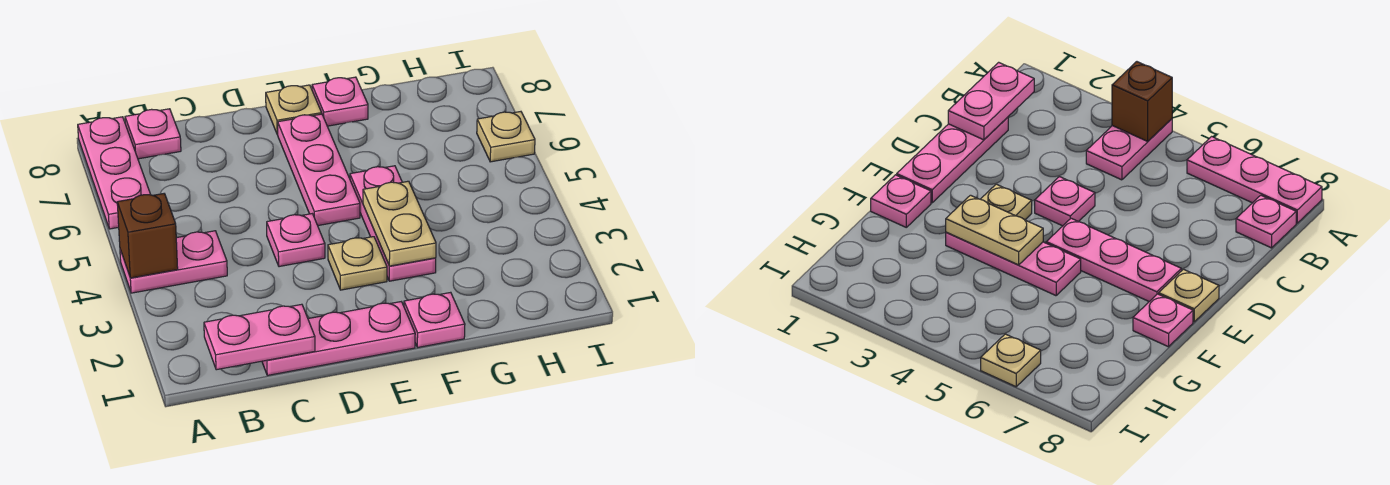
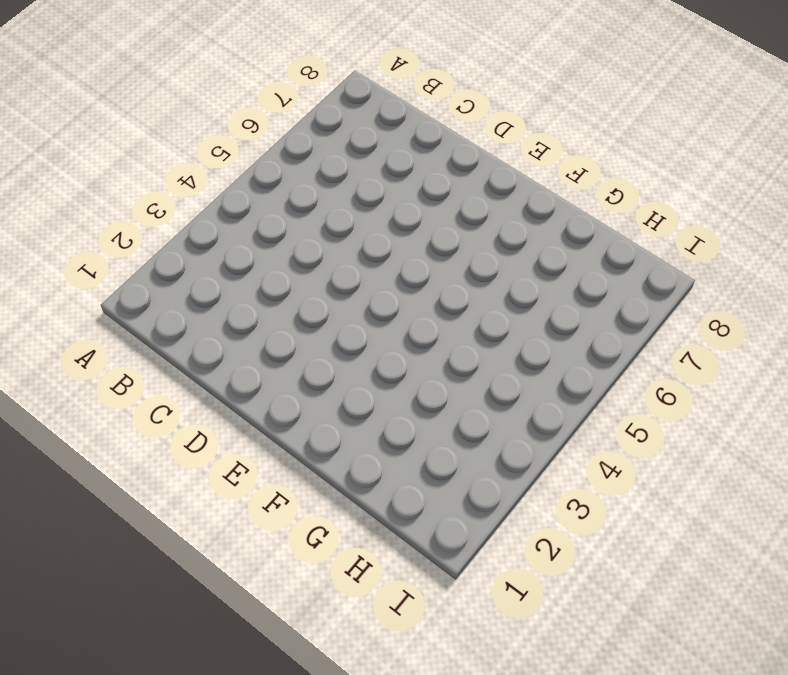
none -> pink 1x2 plate [120,231,227,293]
none -> pink 1x3 plate [78,117,150,229]
none -> pink 1x1 plate [125,109,181,159]

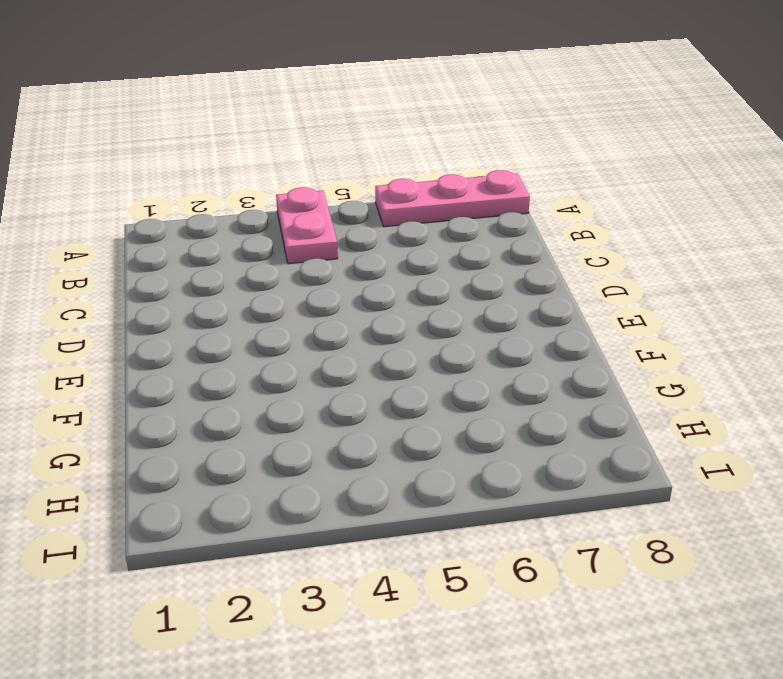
none -> pink 1x1 plate [125,109,181,159]
none -> pink 1x3 plate [262,302,415,375]
none -> pink 1x1 plate [267,214,325,267]

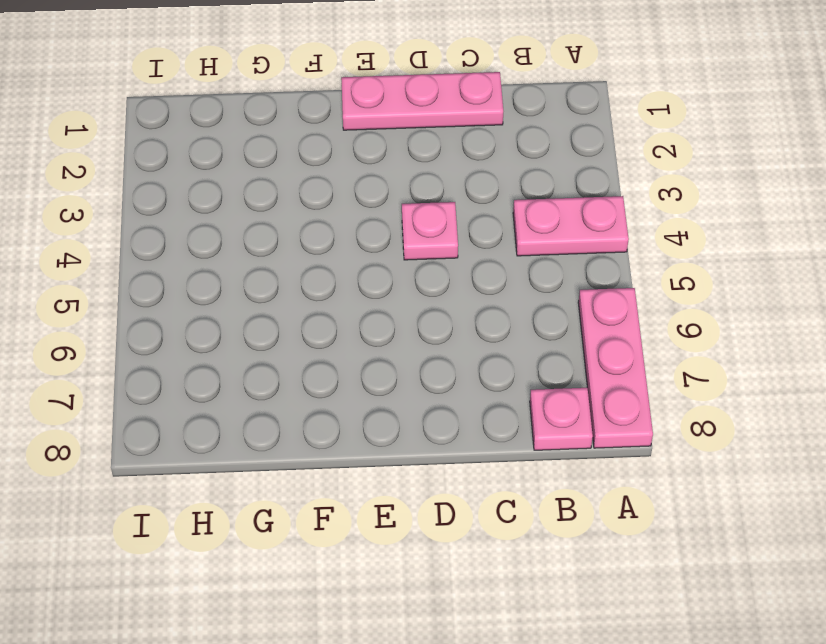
none -> tan 1x1 plate [328,237,387,290]
none -> pink 1x3 plate [277,114,360,225]
none -> tan 1x1 plate [266,85,322,134]

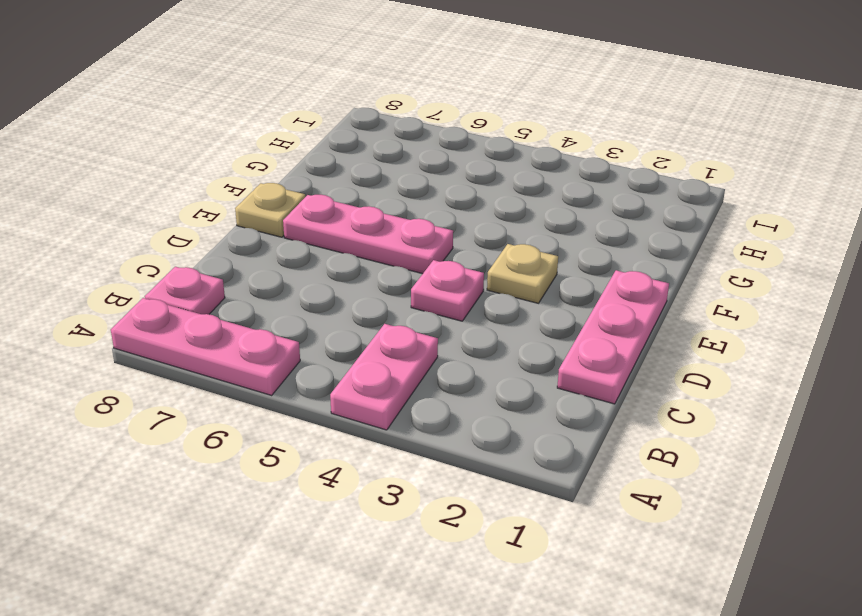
none -> pink 1x1 plate [404,292,465,348]
none -> pink 1x3 plate [350,166,436,281]
none -> pink 1x1 plate [312,77,368,126]

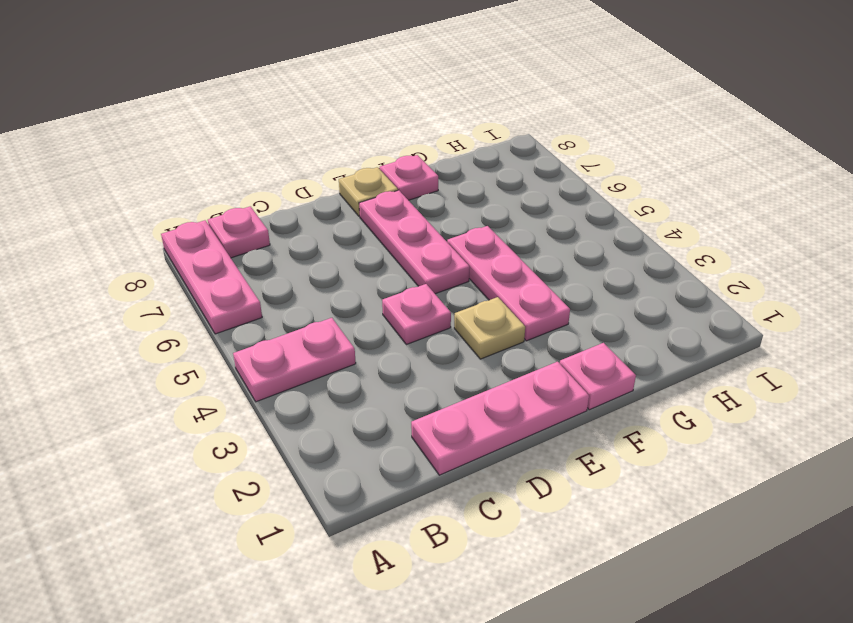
none -> tan 1x1 plate [477,112,535,162]
none -> brown 1x1 brick [117,194,178,278]
none -> pink 1x2 plate [204,304,315,370]

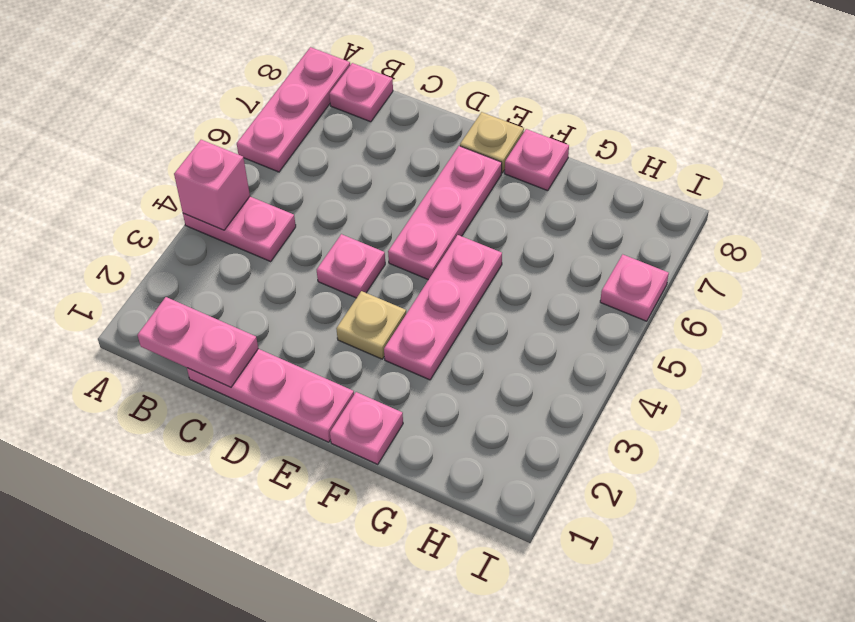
pink 1x1 brick [174,140,250,230] -> brown 1x1 brick [117,194,178,278]
pink 1x1 plate [600,254,669,321] -> tan 1x1 plate [477,112,535,162]
none -> tan 1x2 plate [363,181,436,266]

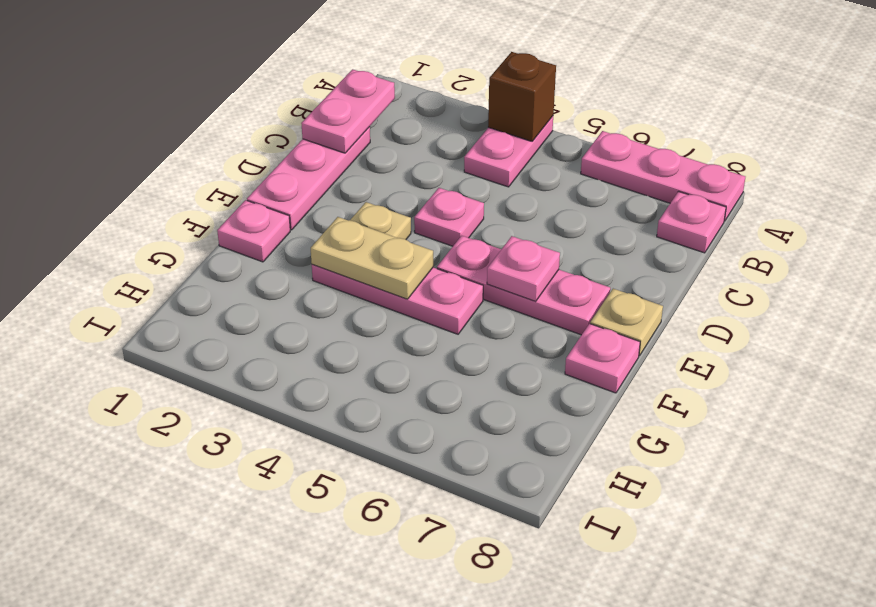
pink 1x1 plate [487,236,560,301] -> none
none -> tan 1x1 plate [477,112,535,162]

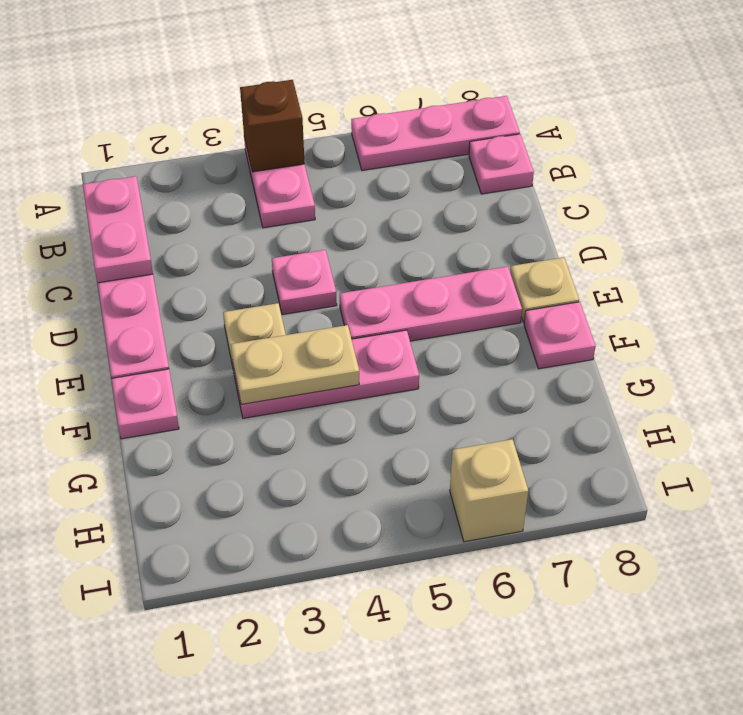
tan 1x1 brick [450,439,528,542] -> tan 1x1 plate [477,112,535,162]

